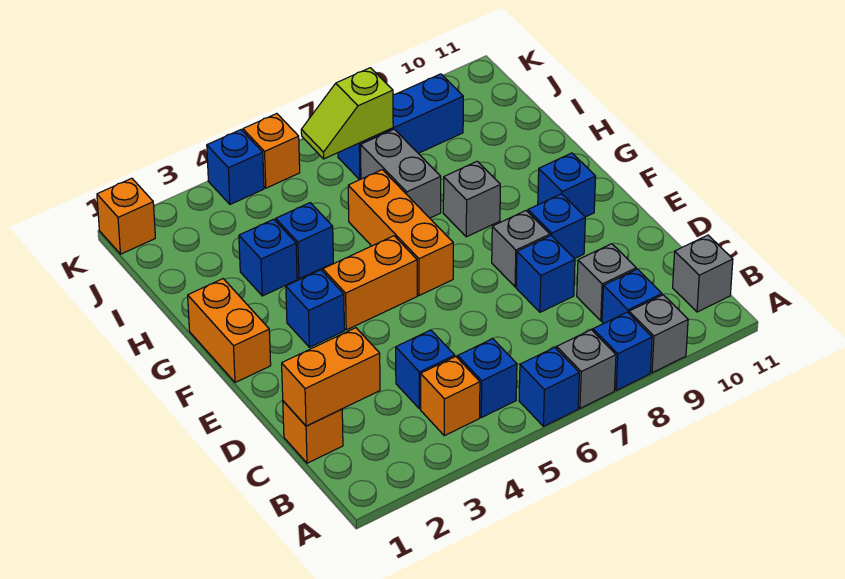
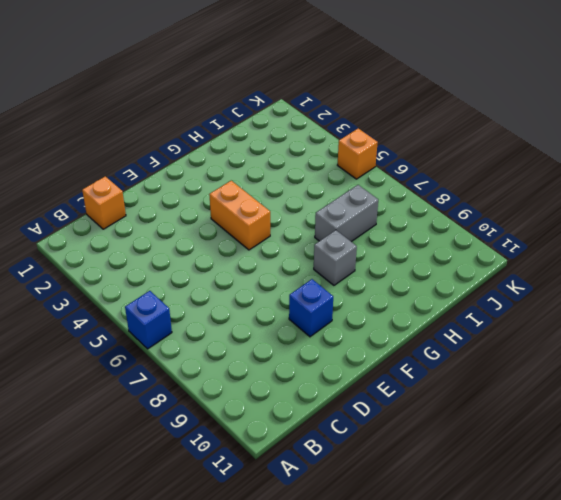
none -> grey 1x1 brick [557,330,616,408]
none -> blue 1x1 brick [593,312,652,391]
none -> grey 1x1 brick [629,295,688,373]

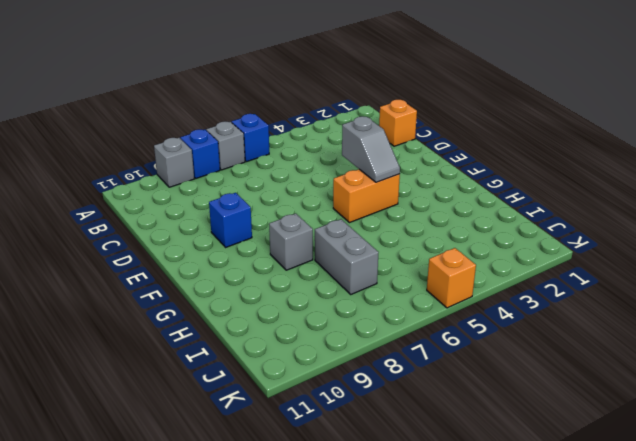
grey 1x2 slope [342,116,400,182] -> none
none -> orange 1x1 brick [421,357,480,436]
none -> blue 1x1 brick [458,339,517,418]
none -> blue 1x1 brick [602,269,662,324]

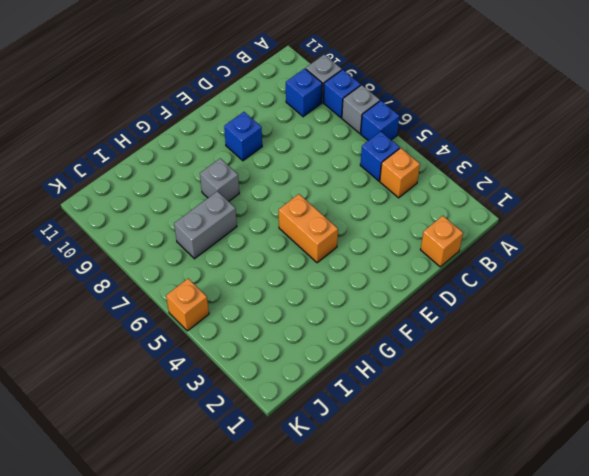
none -> grey 1x1 brick [673,235,733,312]
none -> blue 1x1 brick [396,330,455,409]
none -> grey 1x1 brick [577,244,636,321]

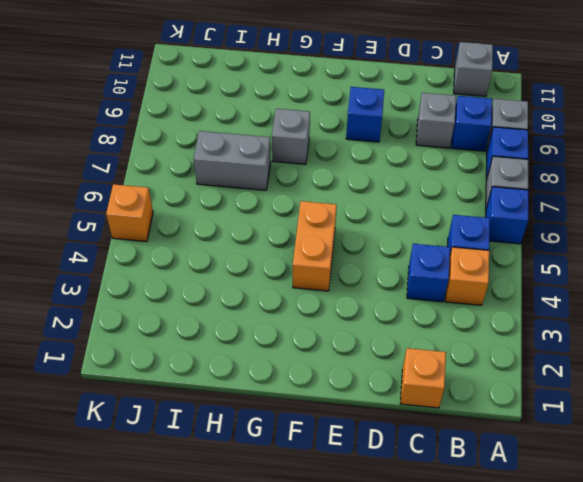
none -> blue 1x1 brick [516,236,575,312]
none -> grey 1x1 brick [492,211,550,287]
none -> orange 1x2 brick [188,279,271,383]

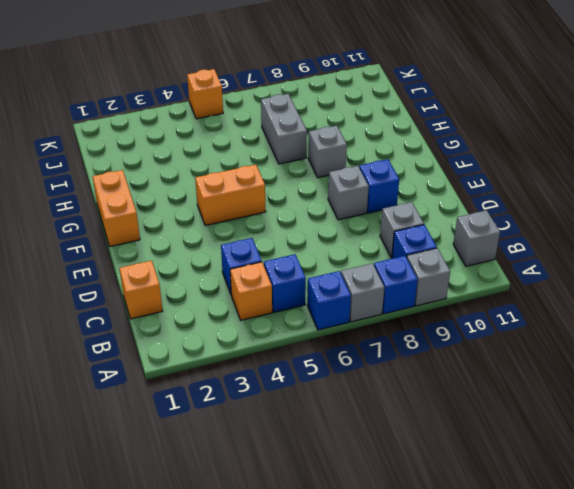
none -> blue 1x1 brick [516,236,575,312]
none -> blue 1x1 brick [286,270,344,347]
none -> orange 1x3 brick [348,170,453,296]

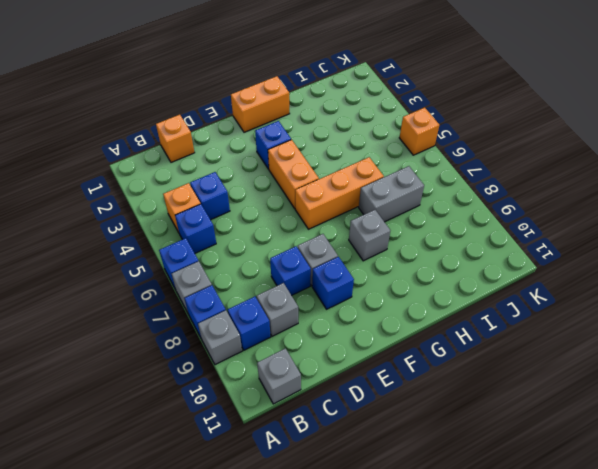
none -> blue 1x1 brick [538,153,596,217]
none -> blue 1x1 brick [239,219,297,296]
none -> blue 1x1 brick [276,203,333,279]

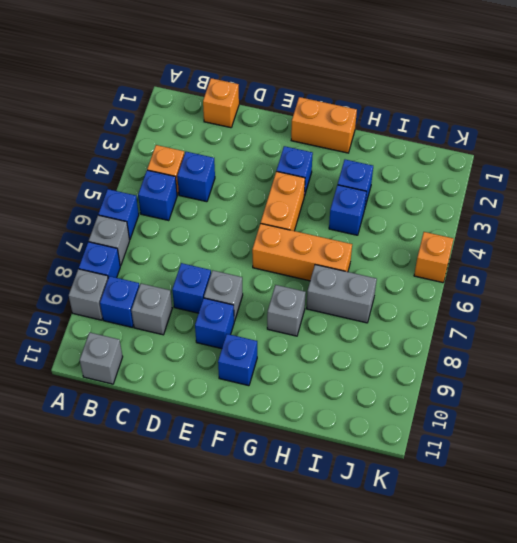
none -> blue 1x3 brick [338,74,463,180]
none -> orange 1x1 brick [97,178,155,254]
none -> blue 1x1 brick [207,130,264,204]

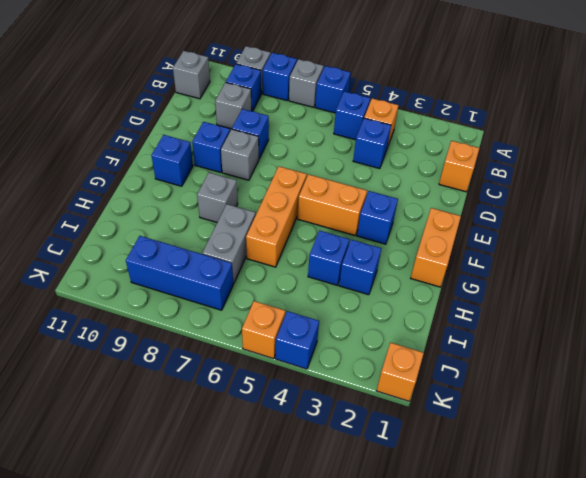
none -> orange 1x2 brick [282,328,380,426]
none -> lime 1x2 slope [301,68,393,159]

